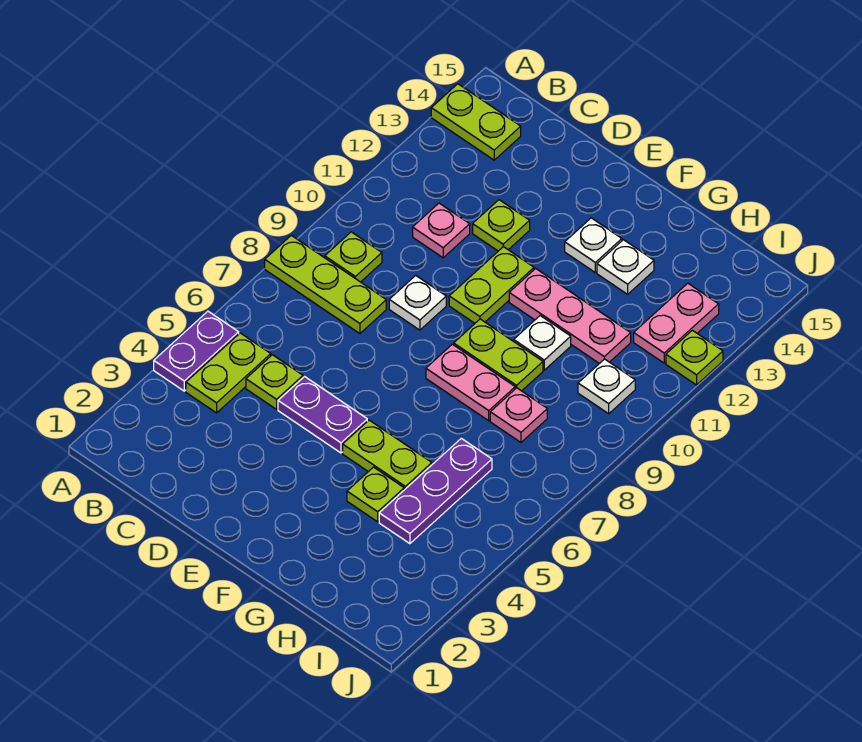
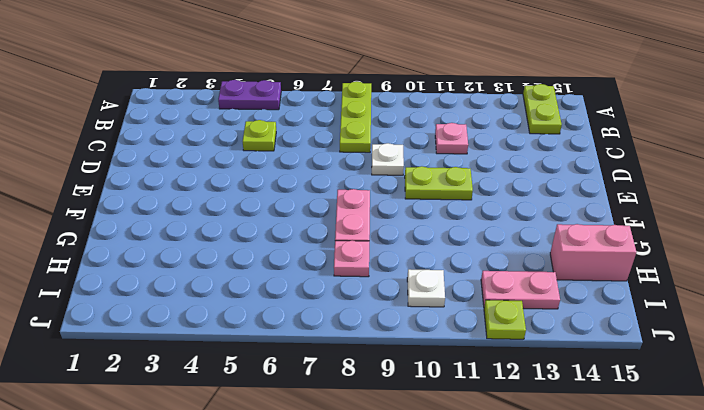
pink 1x2 brick [550,224,636,281] -> none
none -> lime 1x2 plate [186,333,271,413]
none -> lime 1x1 plate [325,232,382,282]
none -> purple 1x2 plate [278,377,367,453]

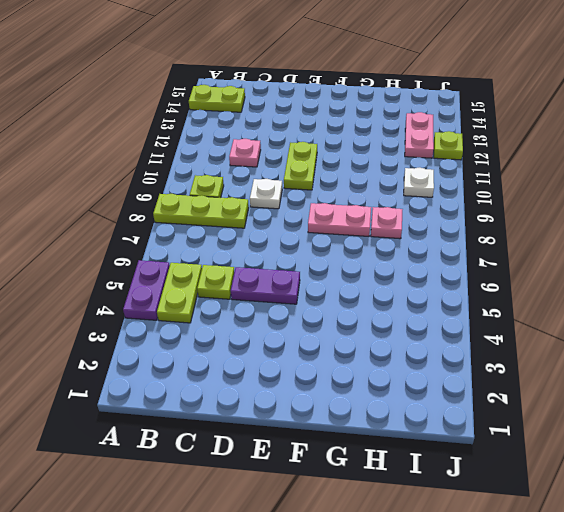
none -> lime 1x1 plate [473,200,530,251]
none -> lime 1x2 plate [343,420,432,490]
none -> lime 1x2 plate [454,319,543,391]

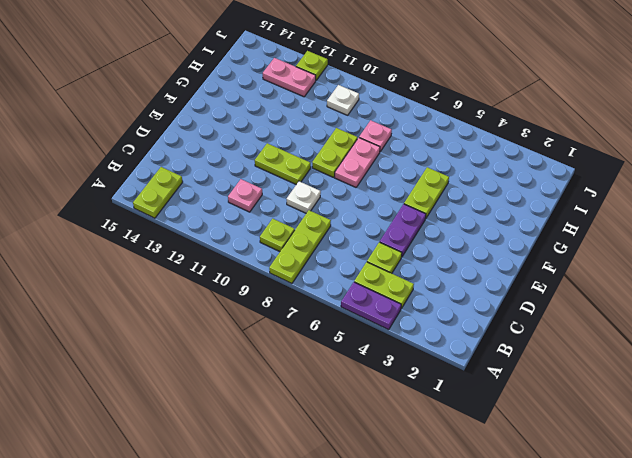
none -> lime 1x1 plate [473,200,530,251]
none -> pink 1x3 plate [509,268,631,364]
none -> white 1x1 plate [565,218,622,272]

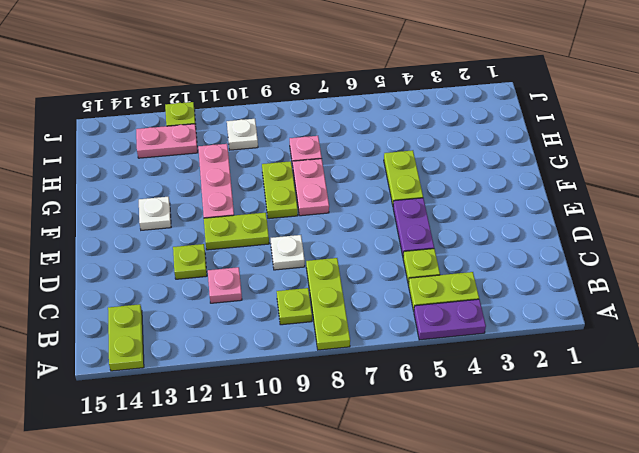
none -> lime 1x1 plate [347,467,404,522]
none -> white 1x1 plate [514,316,571,370]
none -> white 1x1 plate [597,240,654,294]

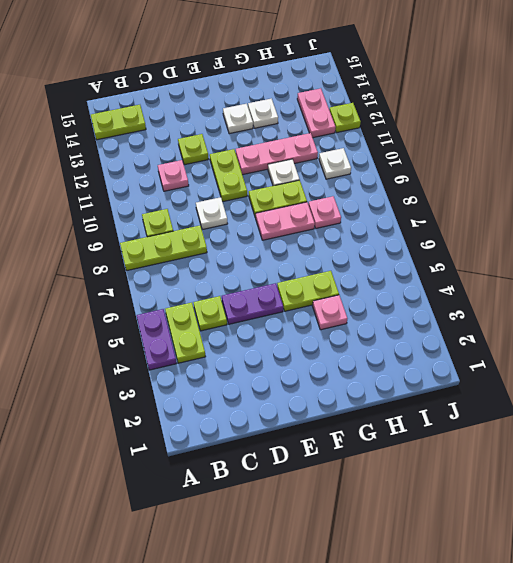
pink 1x1 plate [313,295,347,330] -> lime 1x1 plate [347,467,404,522]
none -> purple 1x3 plate [379,438,492,544]

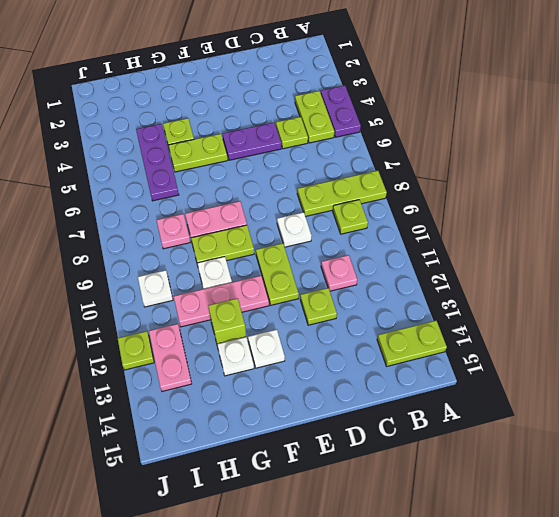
lime 1x1 brick [208,298,246,344] -> none

